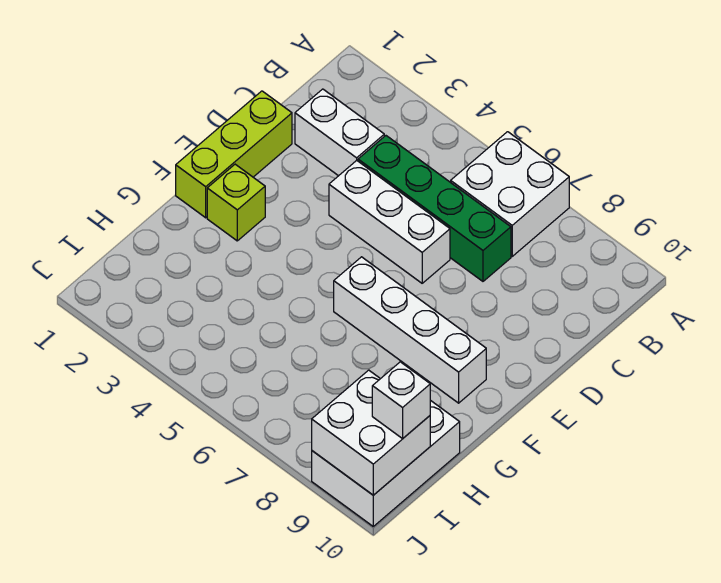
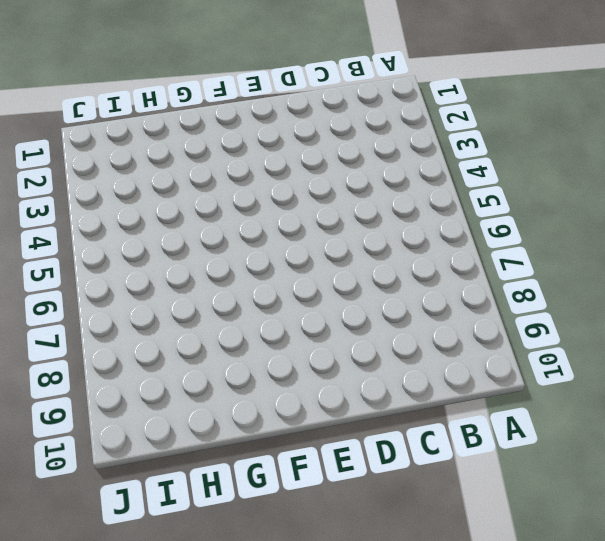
none -> white 2x2 brick [451,132,569,256]
none -> white 1x2 brick [295,89,384,176]

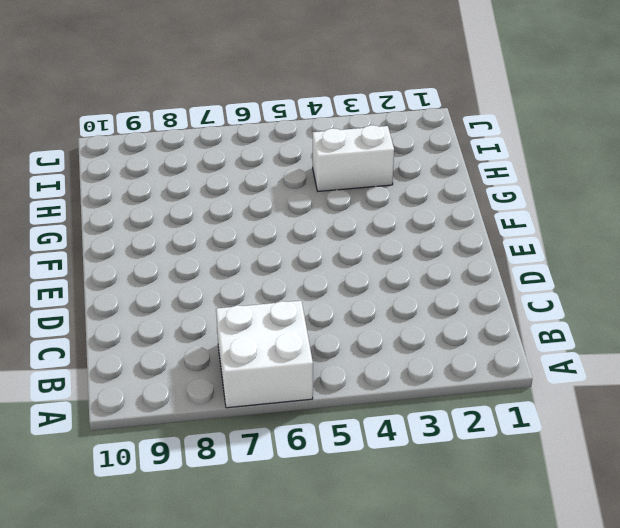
white 1x2 brick [313,125,394,191] -> white 1x2 brick moved to [295,89,384,176]
none -> green 1x4 brick [358,136,511,281]
none -> lime 1x3 brick [176,91,292,218]

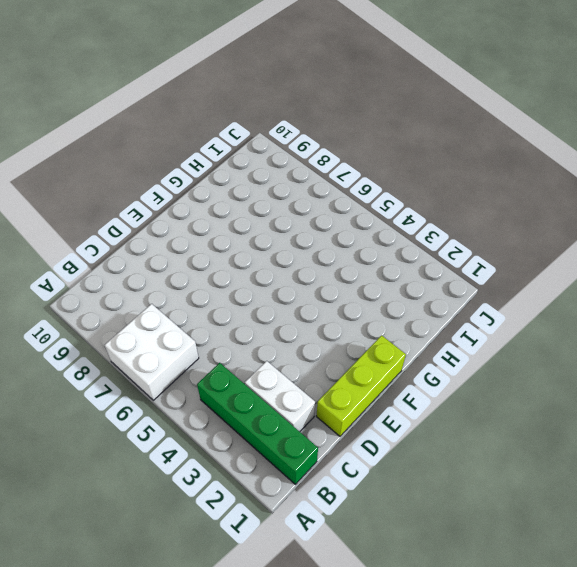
green 1x4 brick [197,363,318,484] -> green 1x4 brick moved to [358,136,511,281]
none -> white 1x3 brick [329,160,450,283]
none -> lime 1x1 brick [207,164,265,241]

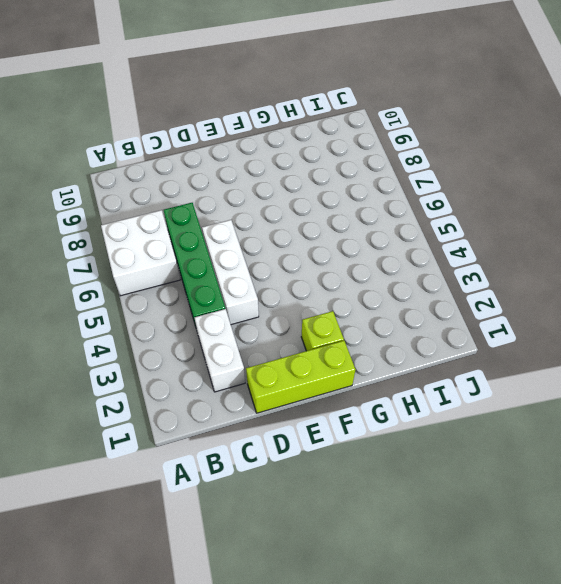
none -> white 1x4 brick [334,257,486,403]
none -> white 2x3 brick [312,400,460,526]

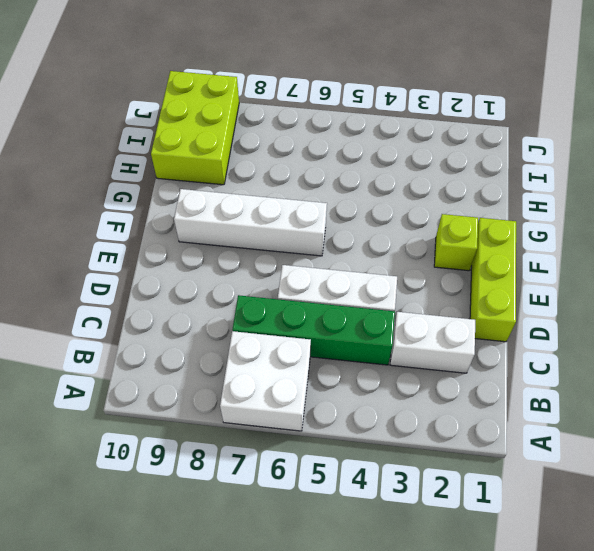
lime 2x3 brick [151,71,239,185] -> white 2x3 brick [312,400,460,526]
none -> white 2x2 brick [312,370,430,495]
none -> white 1x1 brick [372,362,430,439]

